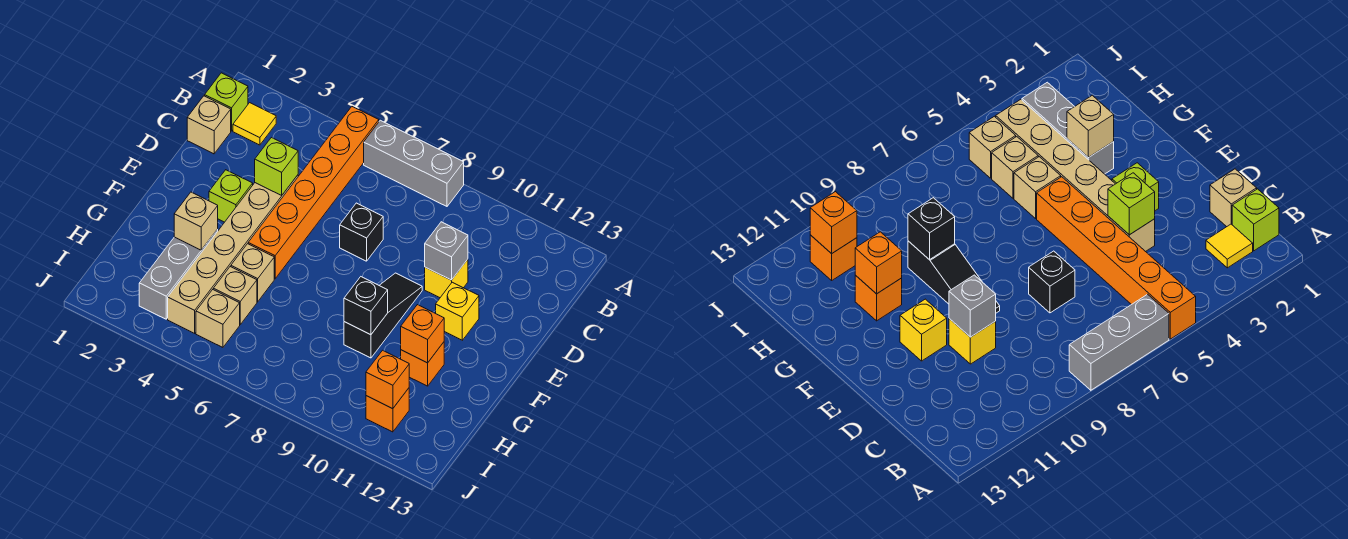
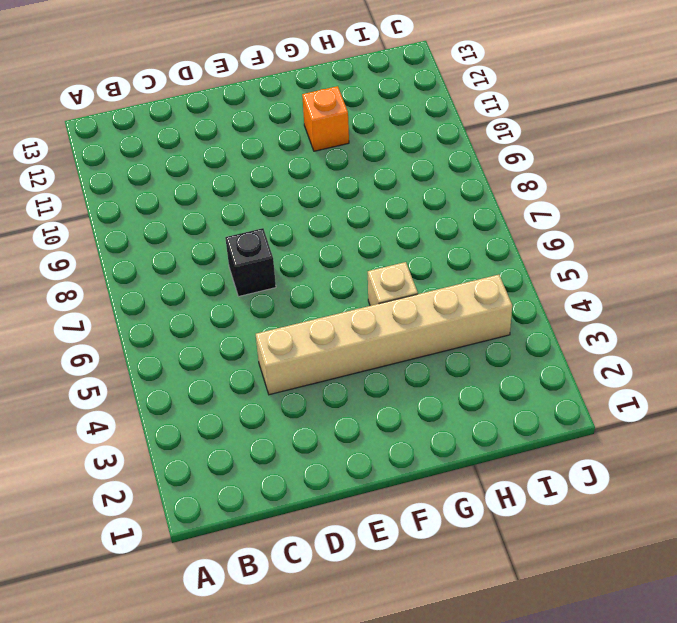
none -> orange 1x6 brick [248,107,379,279]
none -> grey 1x3 brick [364,120,464,206]
none -> lime 1x1 brick [205,73,248,131]

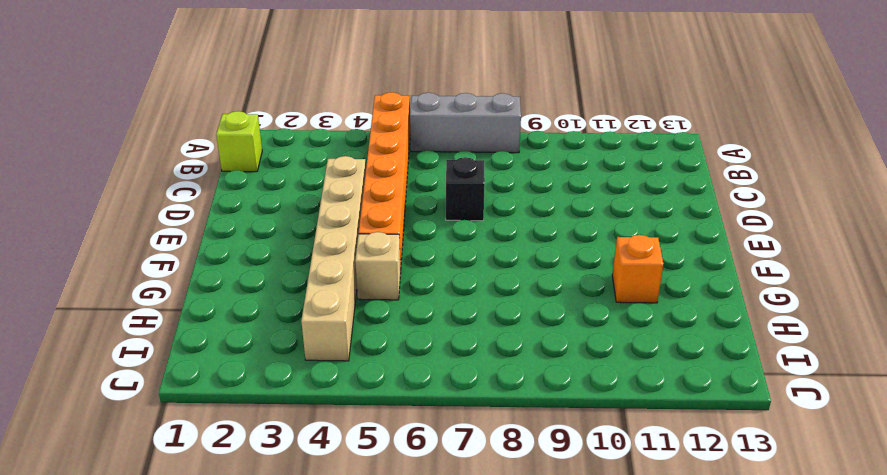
none -> yellow 1x1 tile [233,103,276,145]
none -> tan 1x1 brick [187,96,231,154]
none -> yellow 1x1 brick [425,259,468,298]

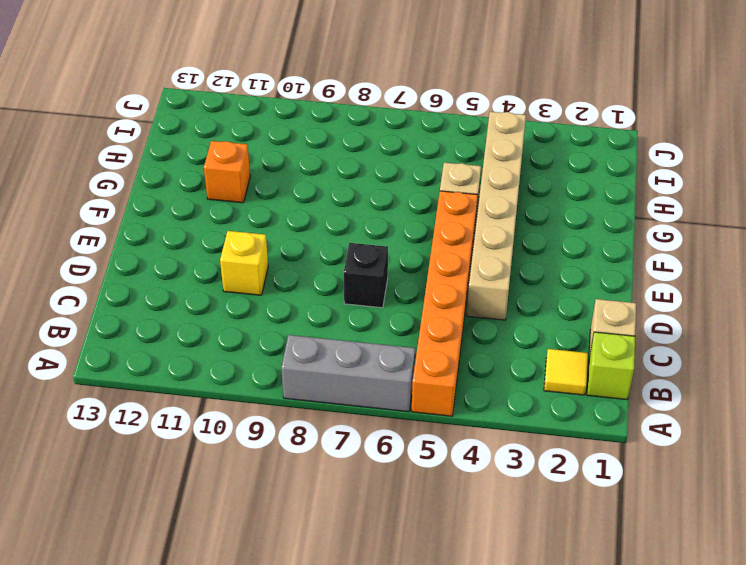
none -> lime 1x1 brick [209,170,253,222]
none -> black 1x3 slope [344,273,422,358]
none -> yellow 1x1 brick [436,282,479,340]

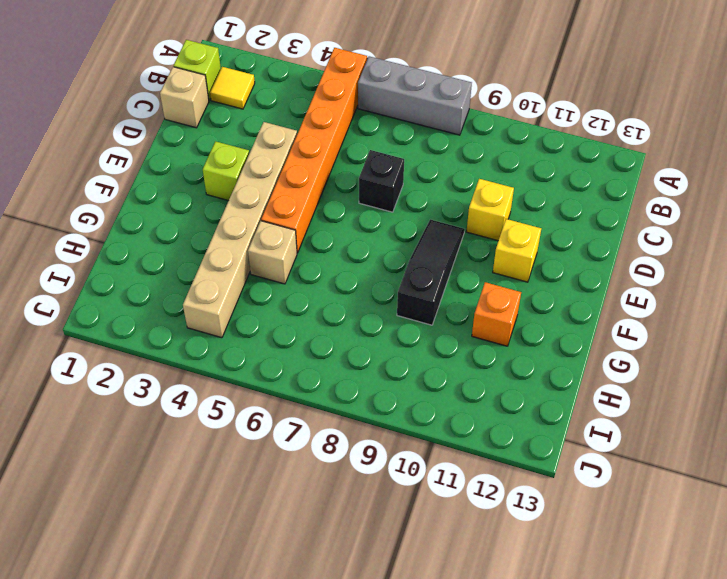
none -> grey 1x3 brick [139,229,218,319]
none -> tan 1x1 brick [213,267,257,324]
none -> tan 1x1 brick [196,290,240,347]

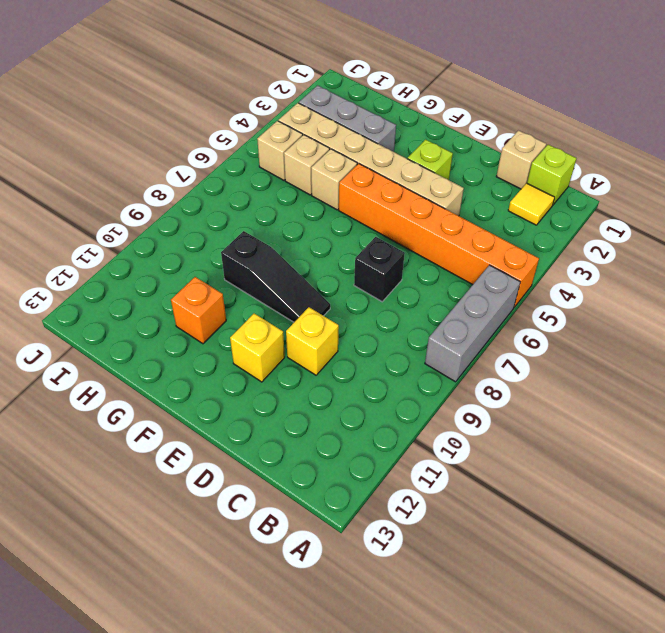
none -> orange 1x1 brick [366,388,409,432]
none -> lime 1x1 brick [255,138,298,196]
none -> grey 1x1 brick [425,222,468,280]

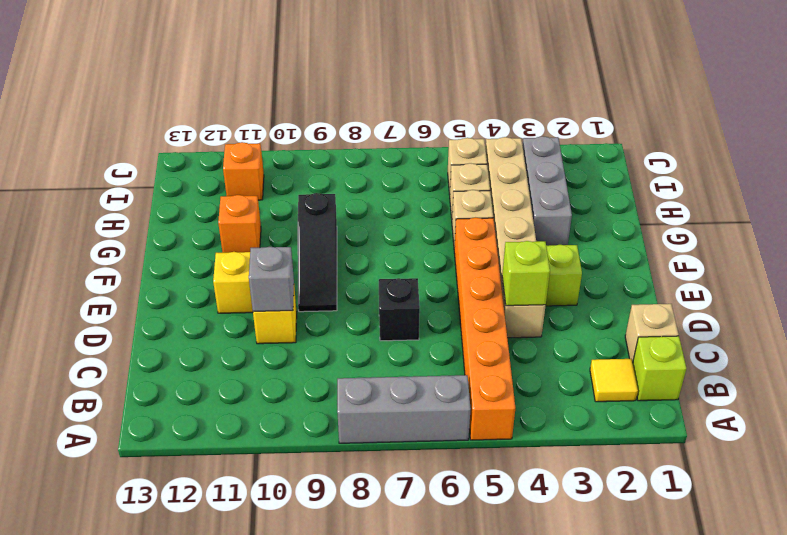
none -> tan 1x1 brick [174,192,218,250]
none -> black 1x1 brick [344,277,388,335]
none -> orange 1x1 brick [401,305,444,363]

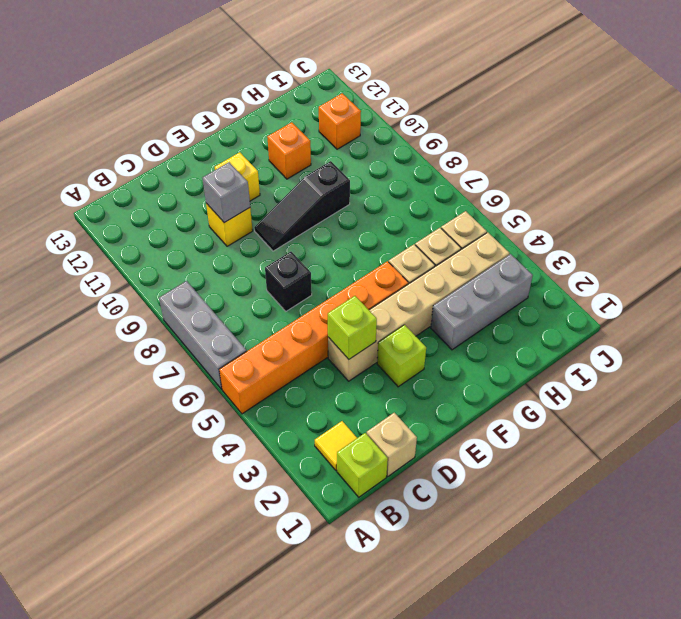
none -> tan 1x1 brick [174,192,218,250]
none -> black 1x1 brick [344,277,388,335]
none -> orange 1x1 brick [401,305,444,363]

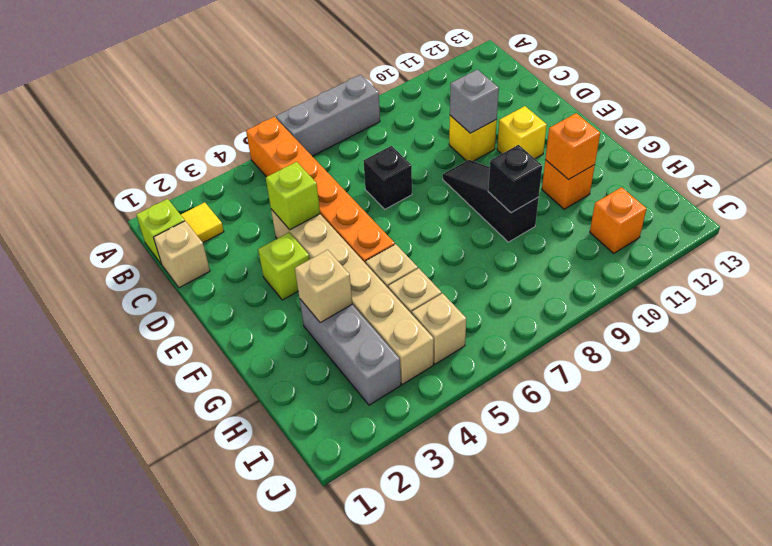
none -> orange 1x1 brick [366,350,409,409]

